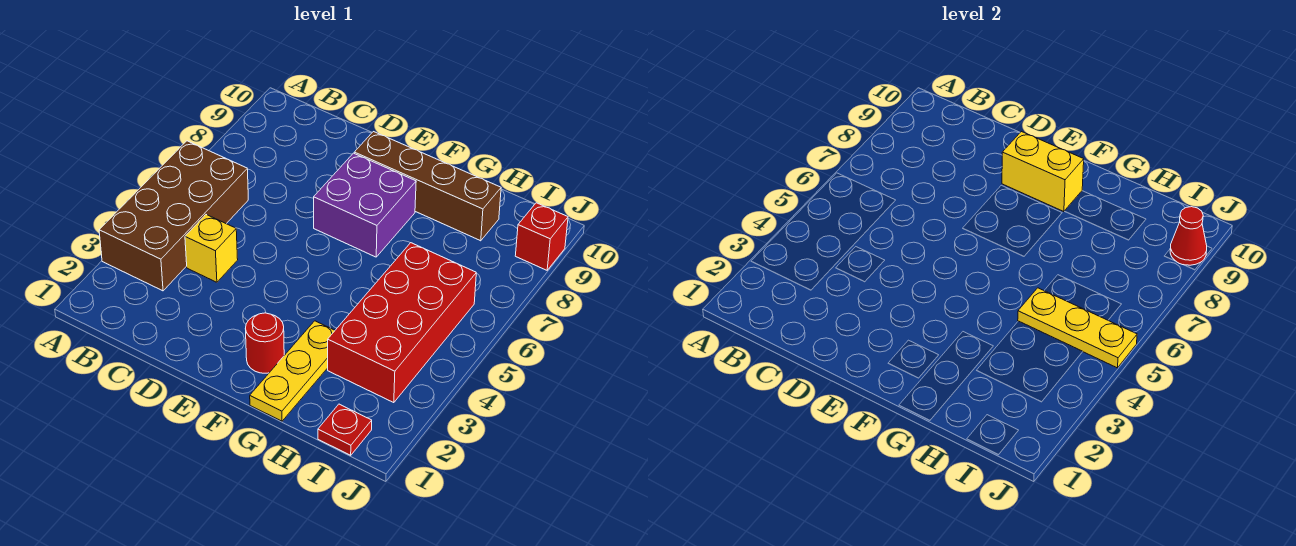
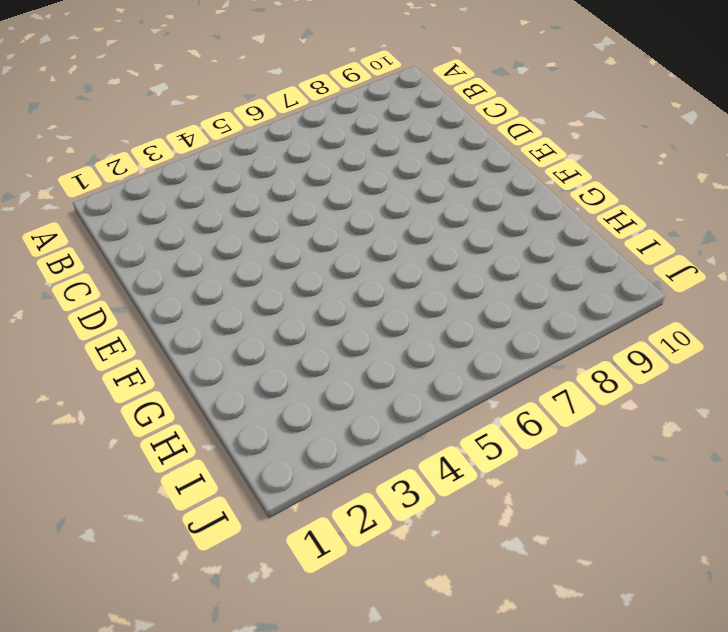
none -> brown 2x4 brick [99,141,248,291]
none -> yellow 1x1 brick [185,215,238,282]
none -> purple 2x2 brick [314,153,416,257]

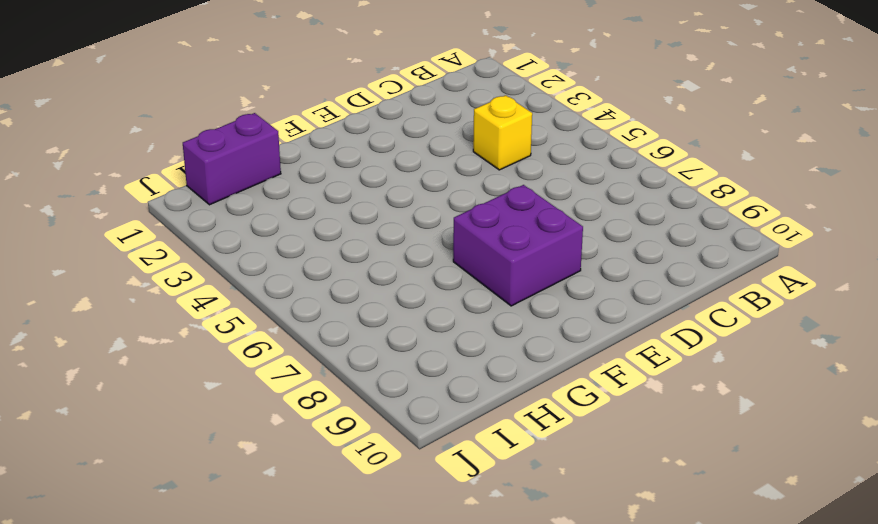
purple 1x2 brick [183,113,281,205] -> red 1x1 plate [318,404,372,455]
none -> brown 2x4 brick [99,141,248,291]
none -> brown 1x4 brick [354,132,501,241]
none -> red 1x1 round brick [245,313,284,373]

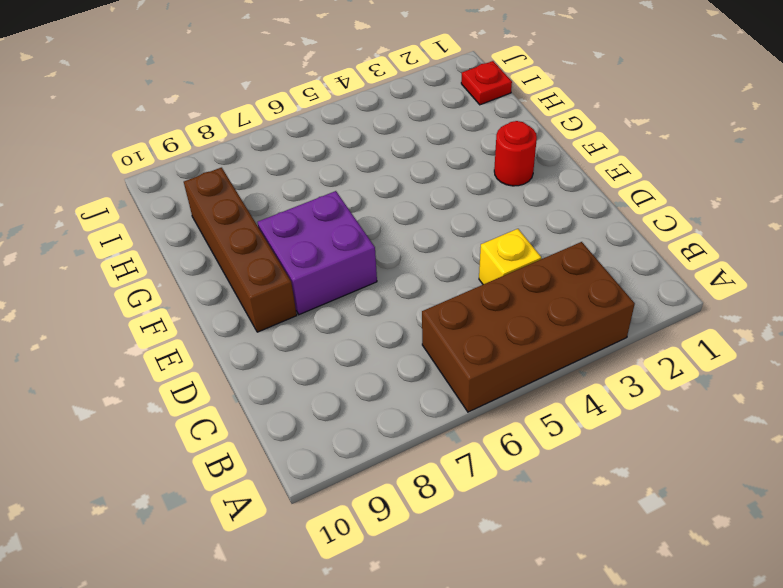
none -> yellow 1x3 plate [250,321,335,421]
none -> red 2x4 brick [328,243,476,403]
none -> red 1x1 brick [515,203,568,270]

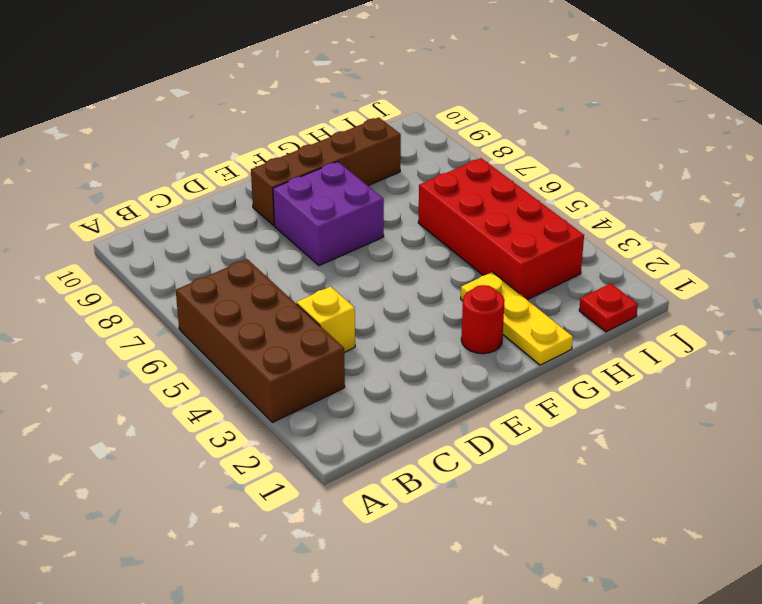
none -> red 1x1 brick [515,203,568,270]
none -> yellow 1x2 brick [1002,132,1084,212]
none -> yellow 1x3 plate [1018,288,1137,368]

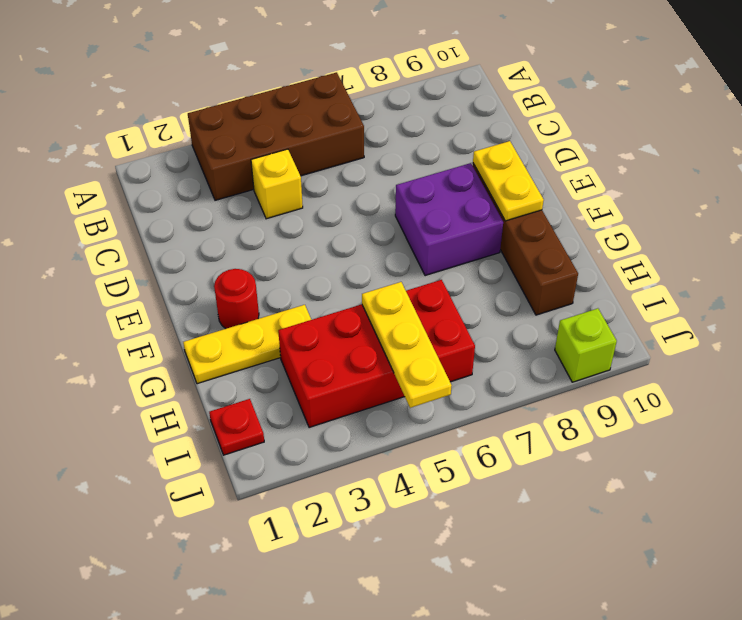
yellow 1x2 plate [473,141,544,221] -> yellow 1x2 brick [1002,132,1084,212]
lime 1x1 brick [555,308,617,382] -> red 1x1 brick [515,203,568,270]
none -> red 1x1 cone [1170,207,1207,265]

